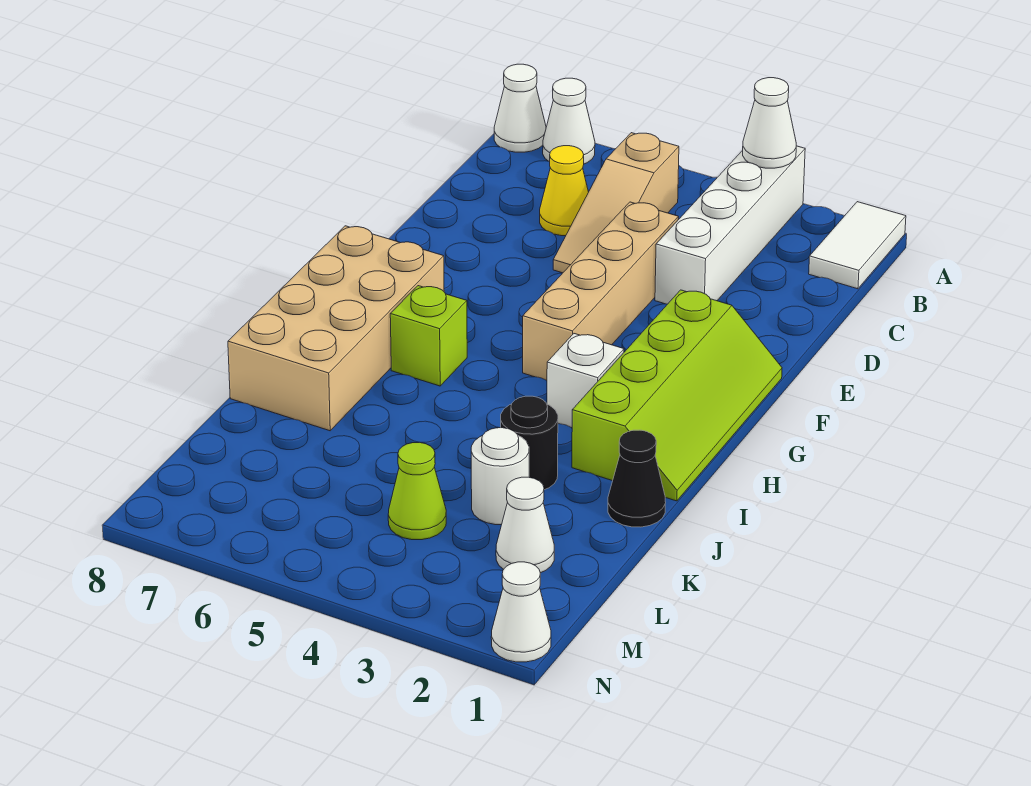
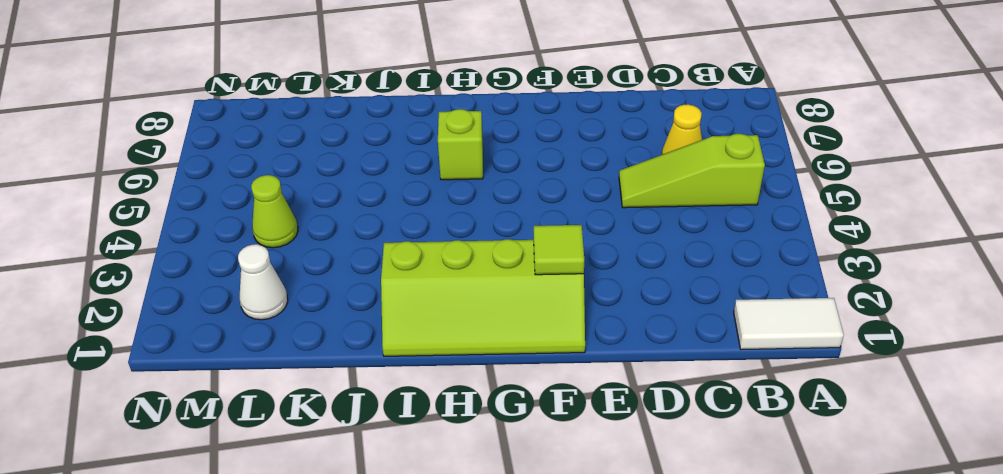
lime 1x3 slope [619,134,765,208] -> tan 1x3 slope [553,133,679,273]
lime 1x1 tile [534,225,584,275] -> none
none -> white 1x4 brick [655,146,805,304]
none -> white 1x1 cone [543,78,595,164]
none -> white 1x1 cone [494,64,546,152]

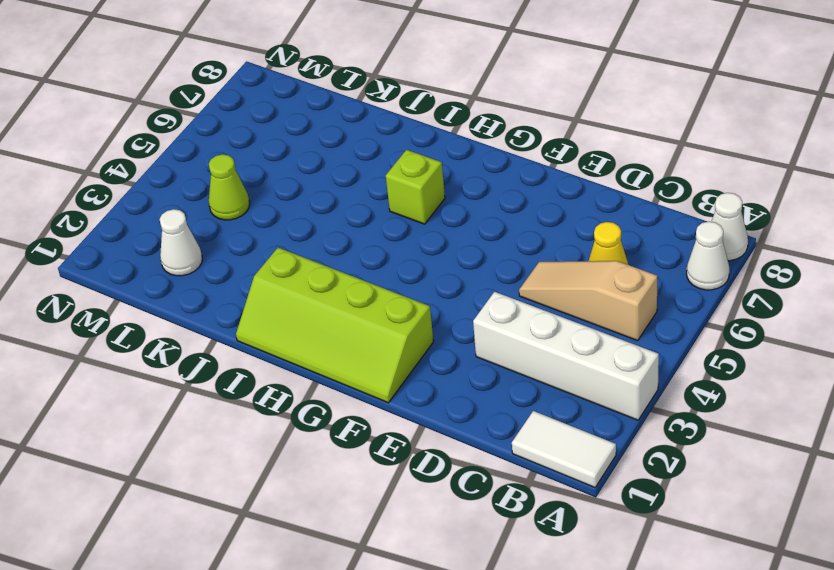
none -> tan 1x4 brick [523,202,679,381]
none -> tan 2x4 brick [228,226,444,431]
none -> white 1x1 brick [547,334,624,428]

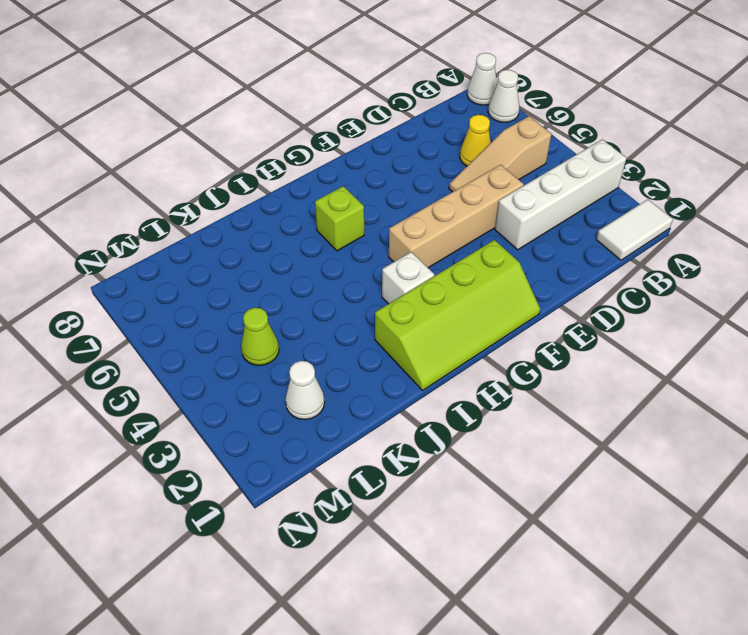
none -> tan 2x4 brick [228,226,444,431]
none -> black 1x1 cone [608,430,666,527]
none -> black 1x1 round brick [501,396,558,490]

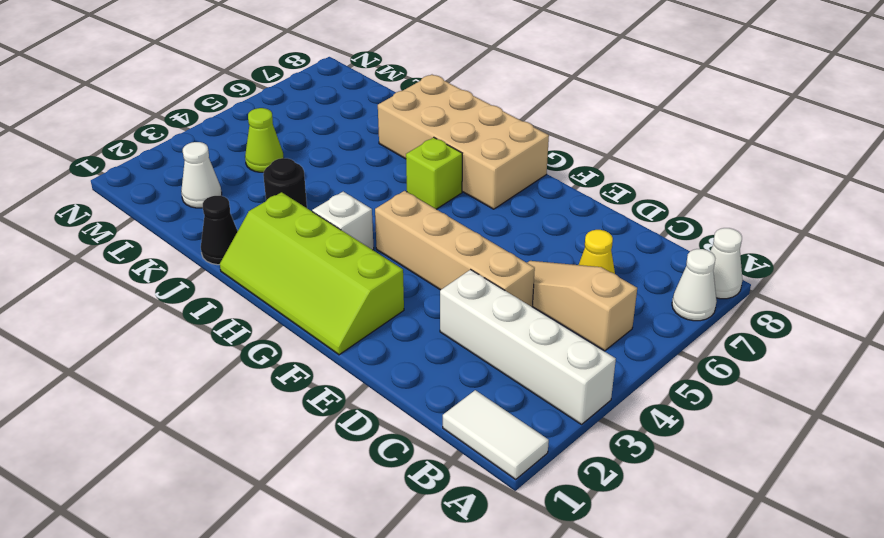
none -> white 1x1 round brick [471,428,529,525]
none -> white 1x1 cone [491,562,551,662]
none -> white 1x1 cone [743,78,796,168]

